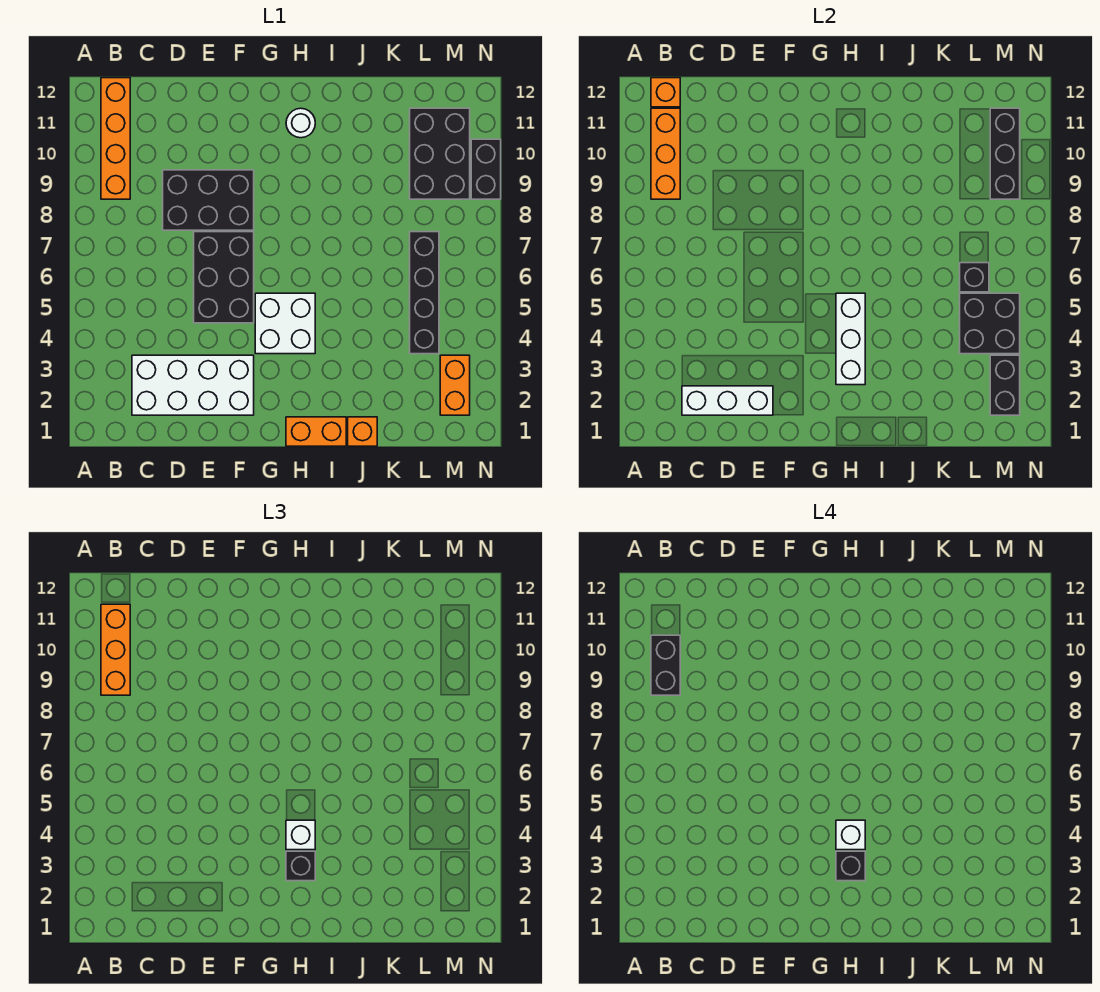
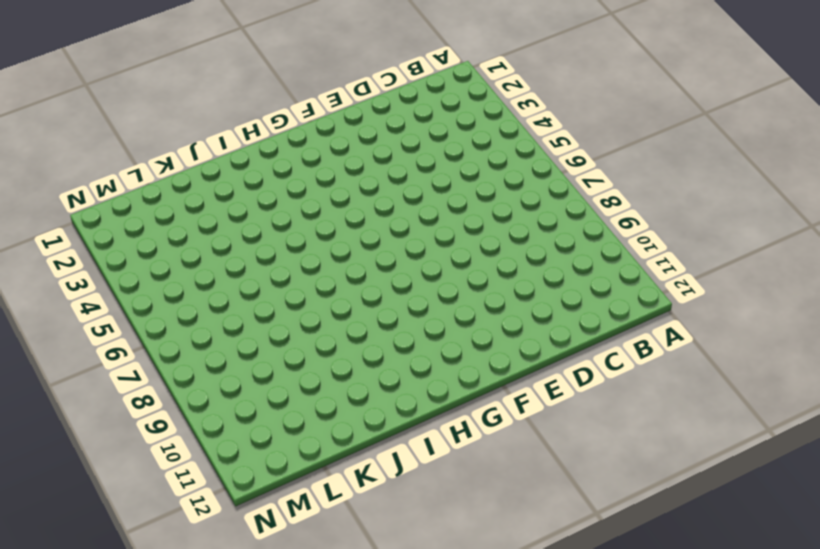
none -> orange 1x4 brick [101,78,130,199]
none -> white 2x4 brick [132,355,254,415]
none -> black 2x3 brick [163,170,254,230]

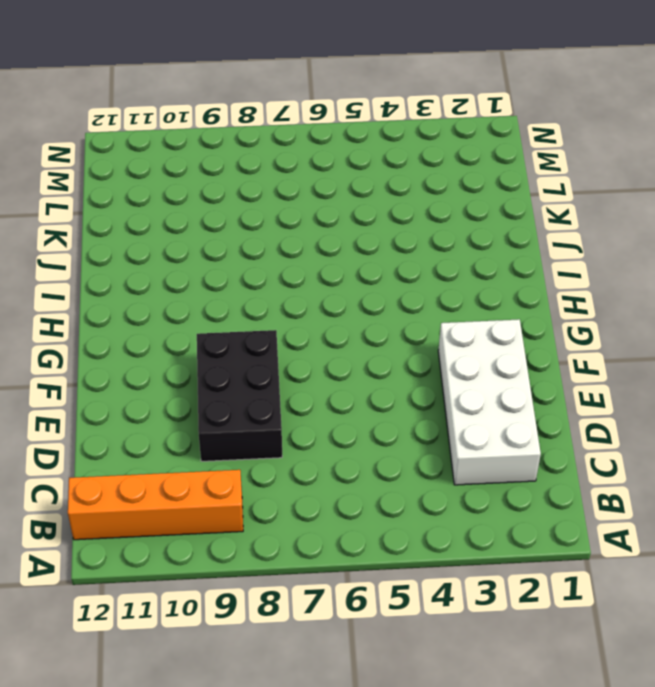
none -> black 2x3 brick [194,232,254,323]
none -> white 2x2 brick [255,293,315,354]
none -> orange 1x2 brick [286,417,346,446]

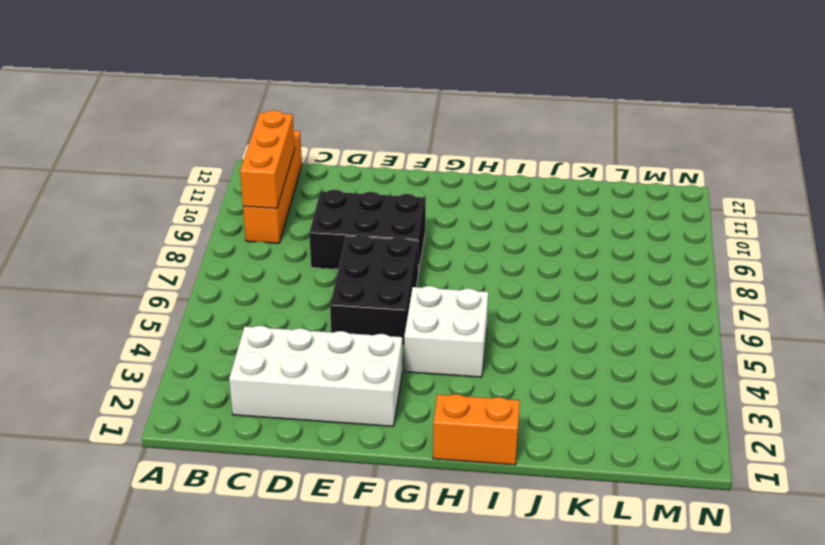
none -> white 1x1 round brick [286,108,315,138]
none -> orange 1x1 brick [348,417,377,446]
none -> black 1x4 brick [410,232,439,354]

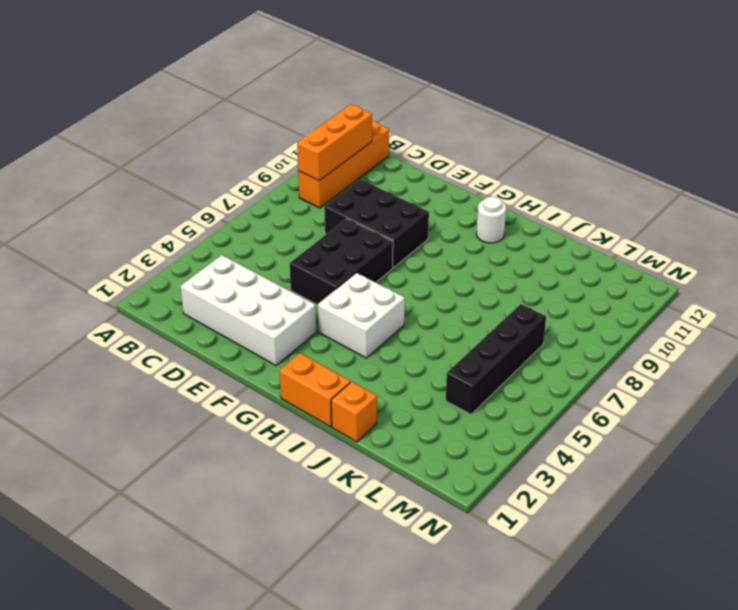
none -> black 2x3 brick [410,108,470,199]
none -> orange 1x2 brick [440,355,470,415]
none -> black 1x2 brick [471,139,501,199]

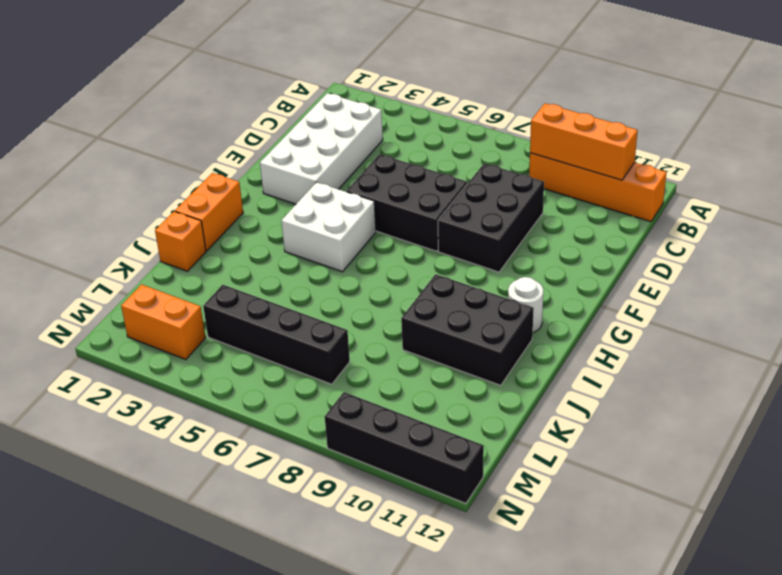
black 2x3 brick [401,274,534,385] -> black 2x3 brick moved to [410,108,470,199]
black 1x4 brick [325,392,484,503] -> black 1x2 brick [471,139,501,199]
none -> orange 1x1 brick [651,78,680,107]
none -> white 1x3 brick [682,386,773,415]
none -> white 1x3 brick [836,293,865,385]

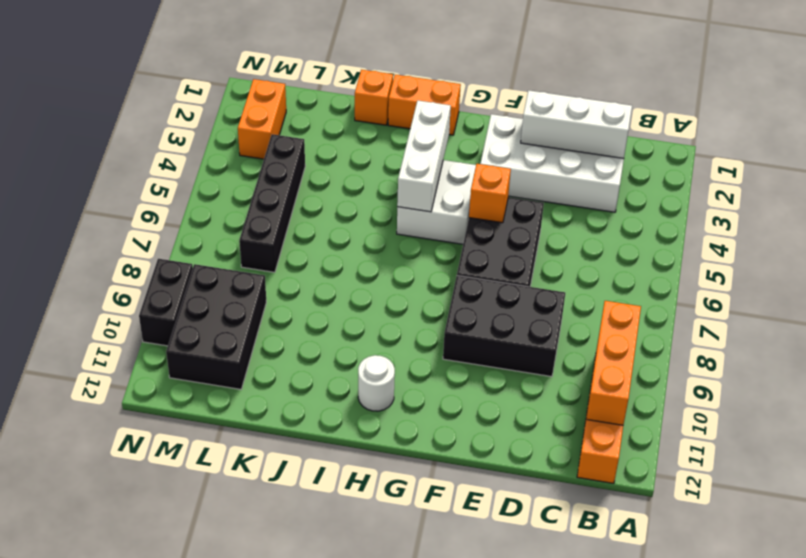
orange 1x1 brick [469,164,511,223] -> orange 1x1 brick moved to [651,78,680,107]
none -> black 2x2 brick [960,293,1020,354]
none -> black 1x1 brick [960,263,989,292]
none -> black 1x2 brick [990,355,1020,415]

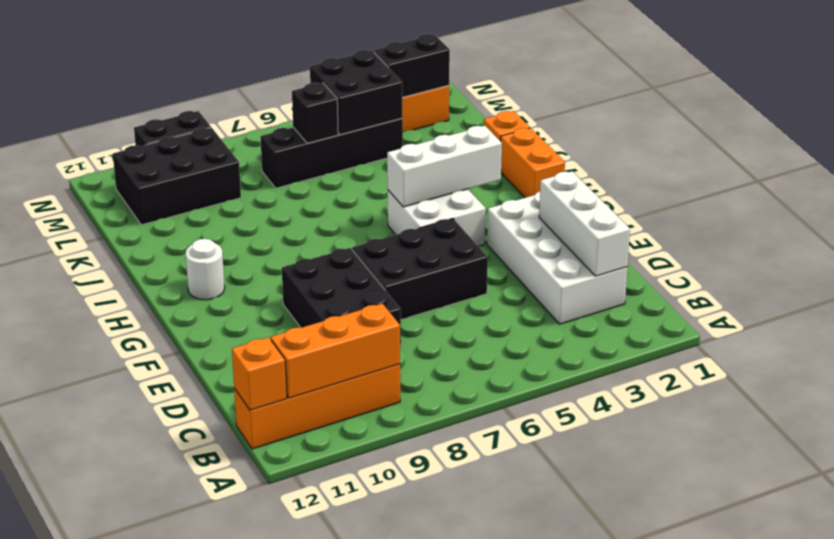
none -> black 1x3 brick [990,108,1020,199]
none -> orange 1x3 brick [101,604,130,695]
none -> black 1x1 brick [286,851,315,881]

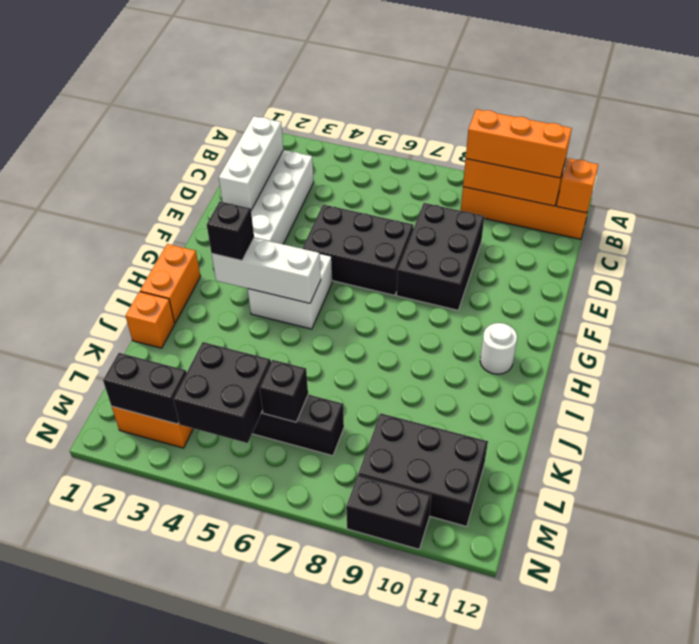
none -> black 1x3 brick [990,108,1020,199]
none -> white 1x1 brick [286,820,315,850]
none -> black 1x2 brick [651,635,680,695]

